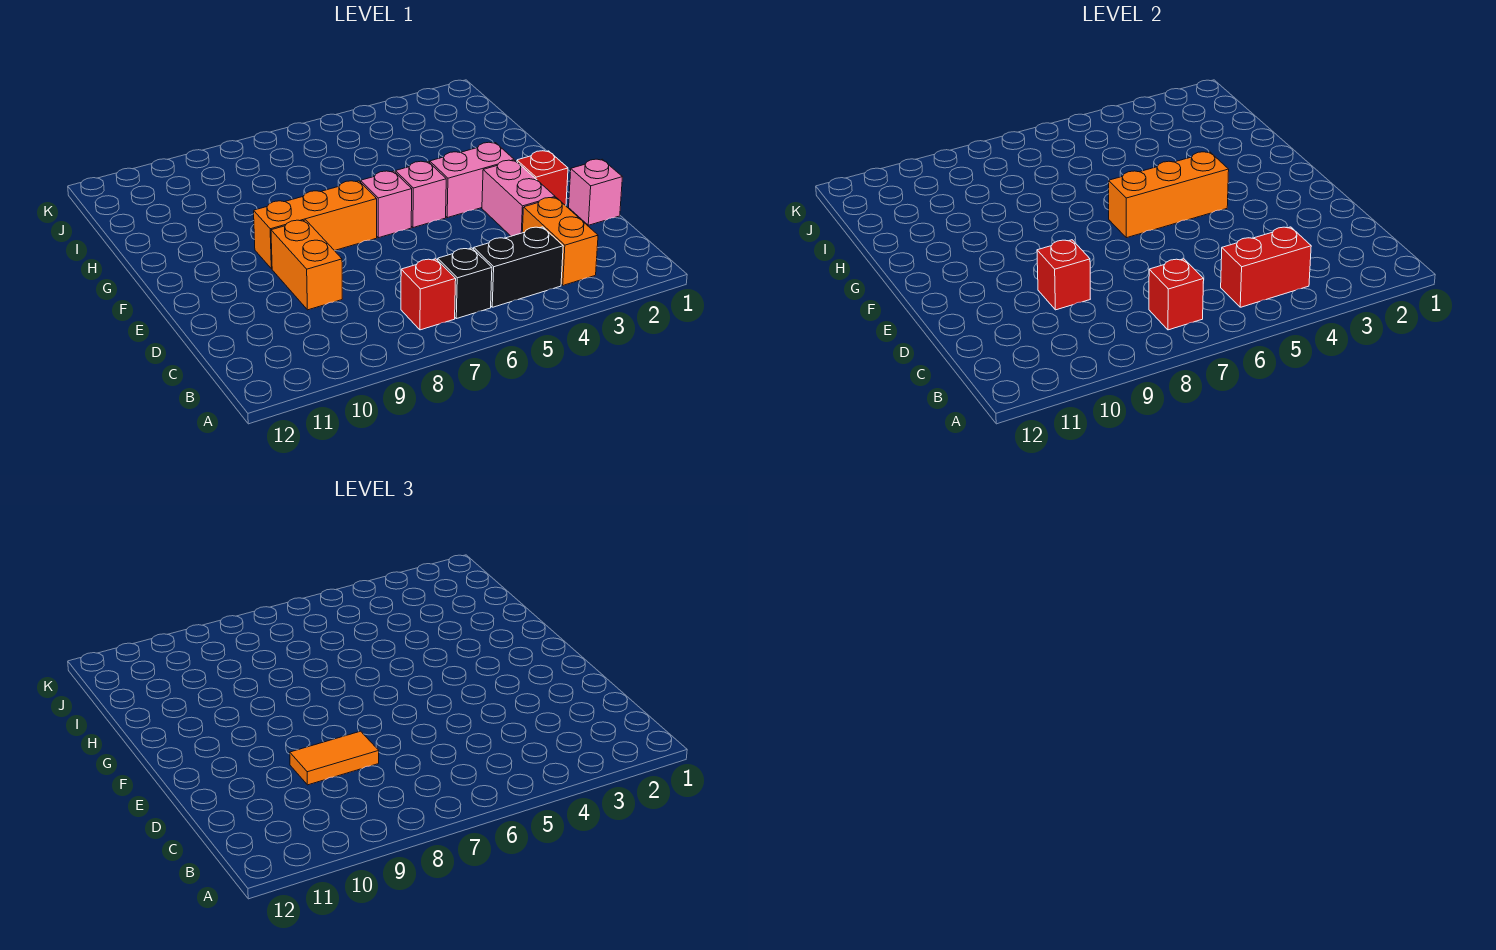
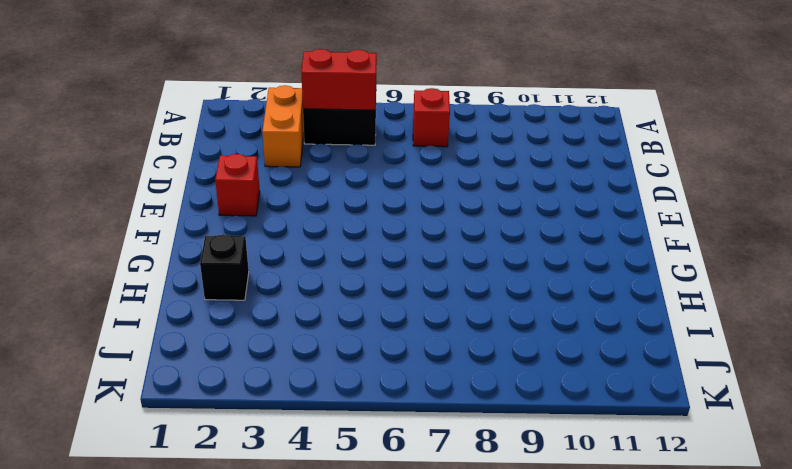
black 1x1 brick [200,234,249,300] -> black 1x1 brick moved to [438,248,492,319]
none -> pink 1x1 brick [569,159,622,225]
none -> pink 1x2 brick [482,160,555,236]
none -> orange 1x2 brick [271,220,342,310]

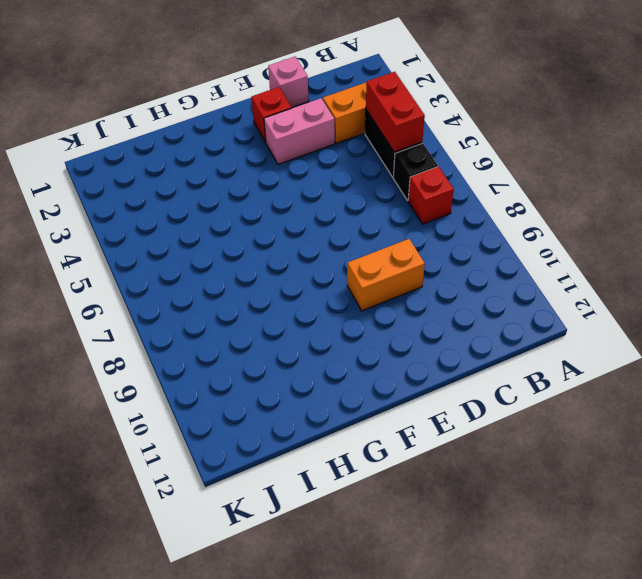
none -> pink 1x2 brick [430,142,514,218]
none -> pink 1x1 brick [395,161,446,228]
none -> pink 1x1 brick [361,171,412,238]

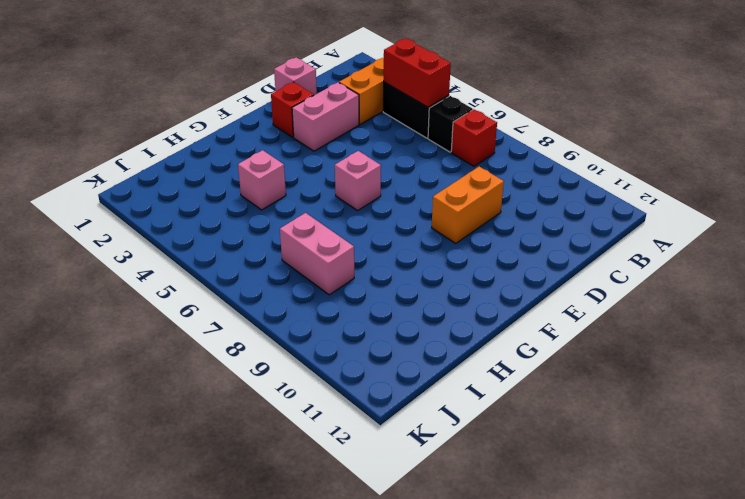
pink 1x1 brick [238,150,286,210] -> pink 1x1 brick moved to [395,161,446,228]
pink 1x2 brick [280,213,354,295] -> pink 1x2 brick moved to [430,142,514,218]
none -> orange 1x3 brick [254,181,377,269]
none -> red 1x1 brick [1149,259,1204,330]
none -> red 1x1 brick [1037,240,1090,310]

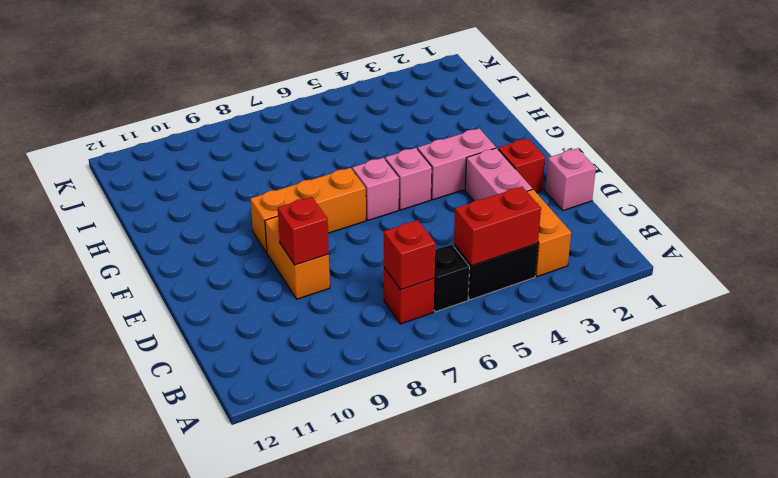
none -> orange 1x3 brick [1109,152,1229,238]
none -> orange 1x2 tile [290,731,379,785]

